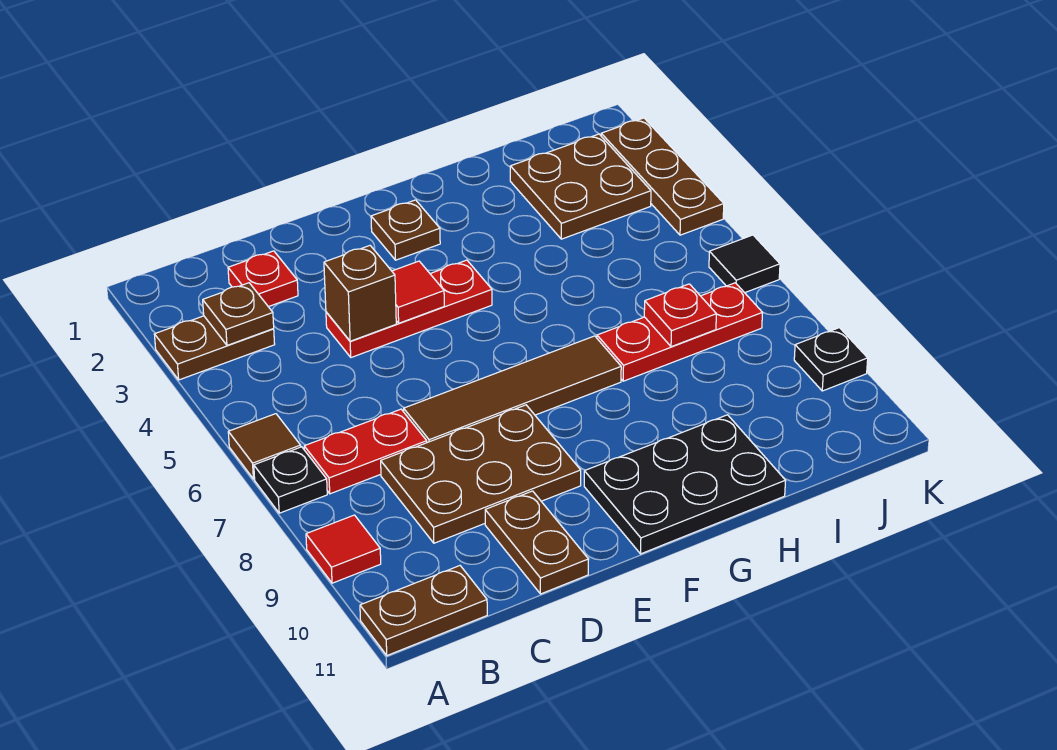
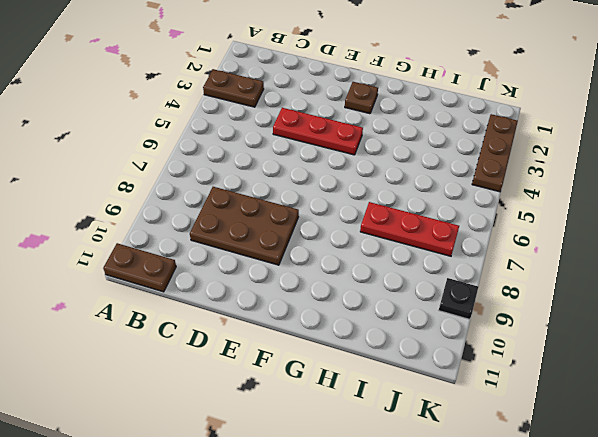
none -> brown 1x1 tile [228,414,301,479]
none -> black 1x1 plate [254,447,327,513]
none -> red 1x1 tile [306,515,381,583]

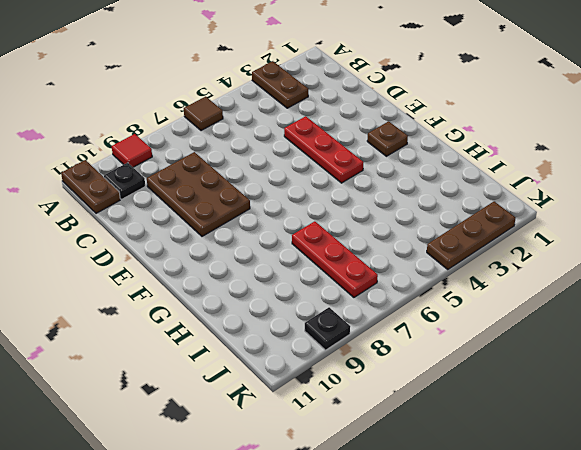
black 1x1 plate [104,163,145,199] -> black 1x1 plate moved to [254,447,327,513]
none -> red 1x2 plate [304,409,427,494]
none -> red 1x1 plate [228,251,298,307]
none -> brown 1x4 tile [404,336,621,443]

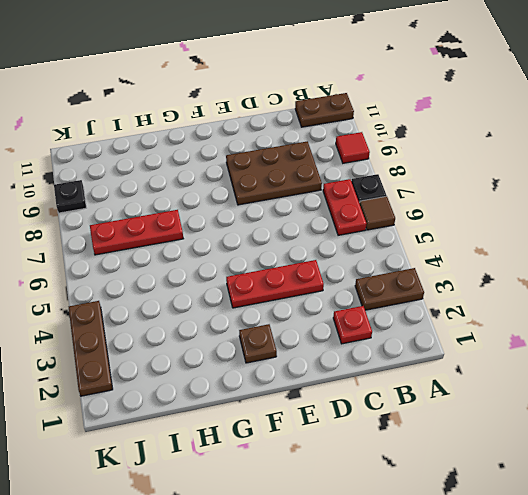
red 1x2 plate [323,179,366,235] -> red 1x2 plate turned to [304,409,427,494]
none -> brown 1x4 tile [404,336,621,443]
none -> brown 1x2 plate [485,491,589,594]
none -> black 2x3 plate [584,415,786,554]

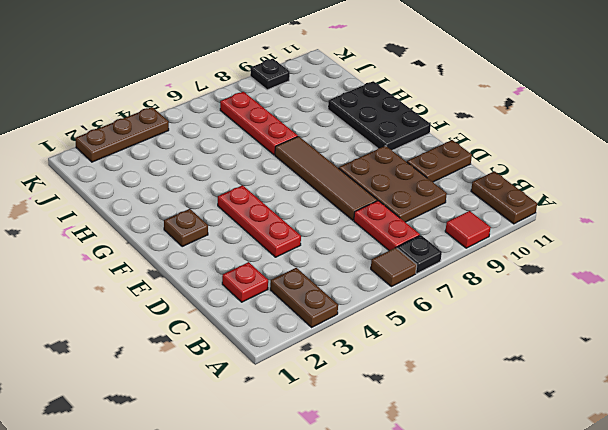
none -> brown 2x2 plate [510,134,651,239]
none -> black 1x1 tile [709,235,780,293]
none -> brown 1x1 plate [203,283,274,345]

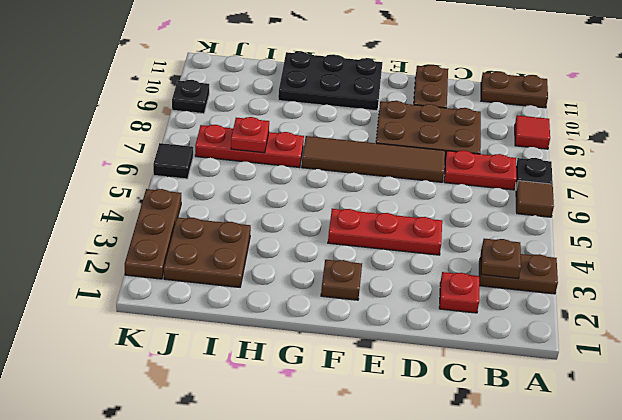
none -> brown 1x1 brick [324,246,396,341]
none -> red 1x1 tile [392,261,444,323]

